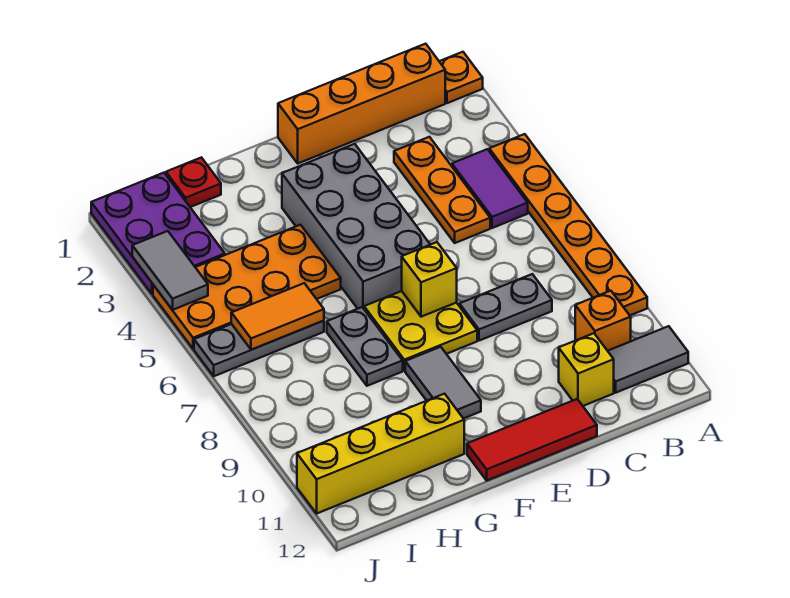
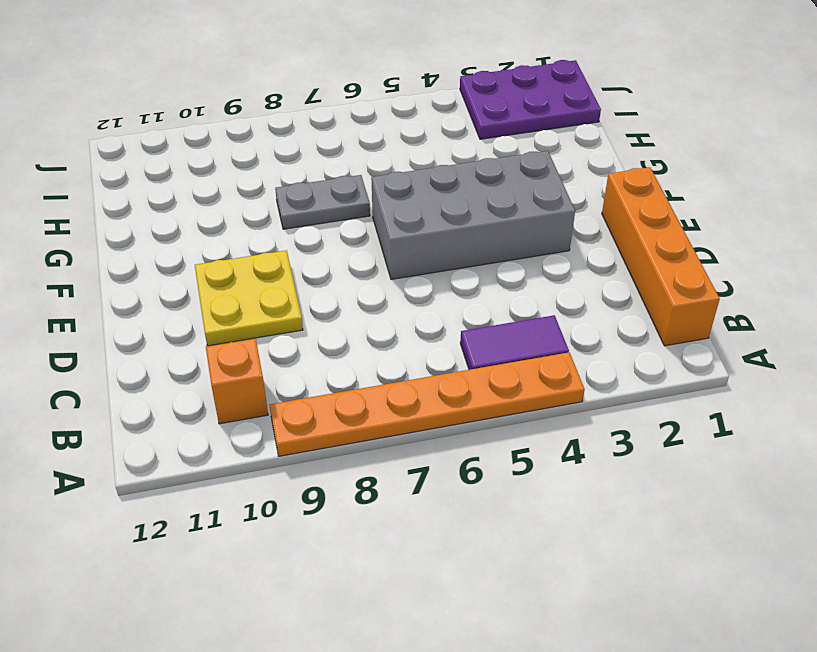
yellow 2x2 plate [195,250,303,346] -> yellow 2x2 plate moved to [364,291,477,371]
none -> orange 1x1 plate [439,52,483,103]
none -> grey 1x2 tile [608,326,688,393]
none -> orange 1x3 plate [394,137,490,243]

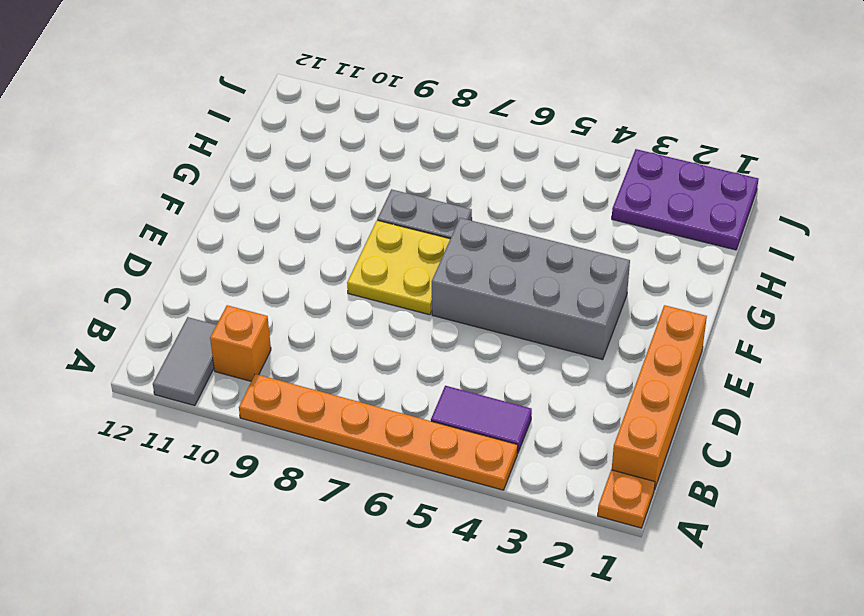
none -> orange 1x3 plate [394,137,490,243]
none -> grey 1x2 plate [459,274,552,341]
none -> yellow 1x1 brick [559,333,614,406]

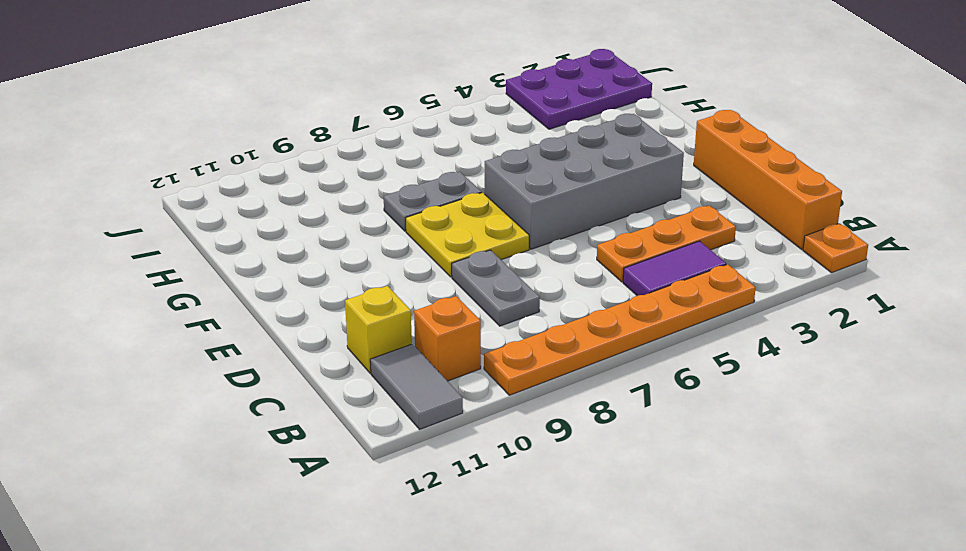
none -> red 1x3 tile [467,399,597,480]
none -> grey 1x2 tile [405,347,481,419]
none -> orange 2x4 plate [153,225,341,349]

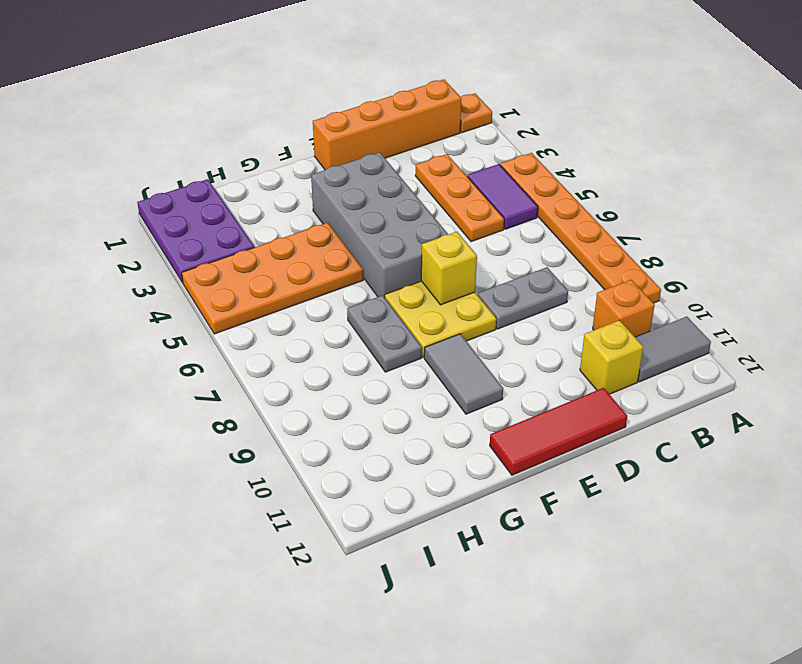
none -> yellow 1x4 brick [297,394,464,513]
none -> red 1x1 plate [166,157,221,207]
none -> grey 1x3 plate [194,321,324,376]

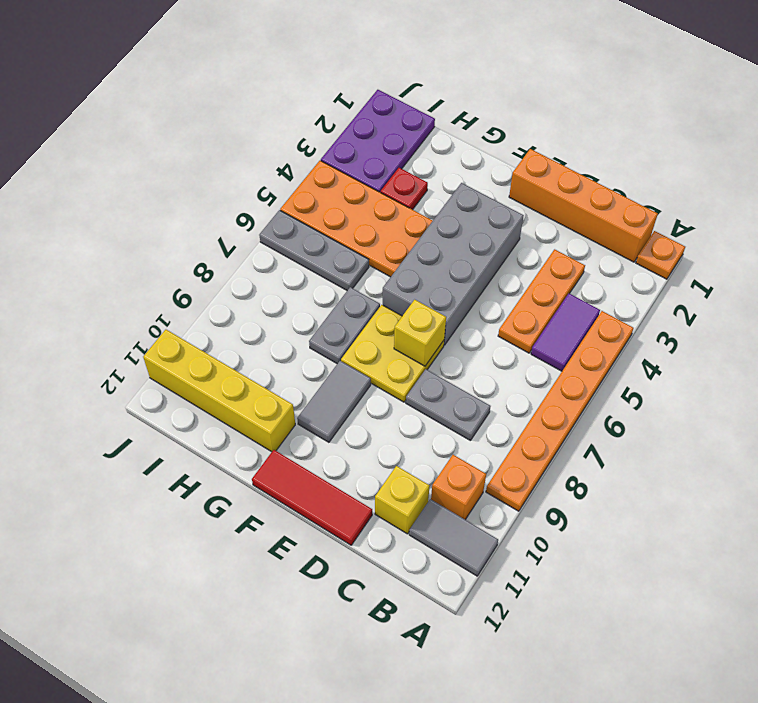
red 1x1 plate [381,168,428,210] -> red 1x1 plate moved to [166,157,221,207]
none -> orange 1x2 tile [231,283,324,350]
none -> grey 1x2 tile [132,231,208,310]

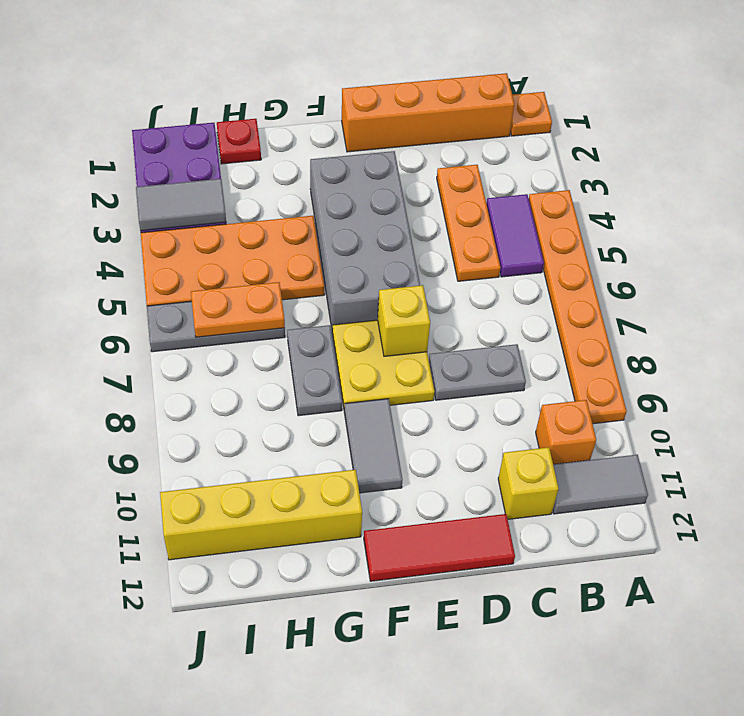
orange 1x2 plate [191,282,285,337] -> orange 1x2 tile [231,283,324,350]
grey 1x2 tile [136,179,226,231] -> grey 1x2 tile turned to [132,231,208,310]

